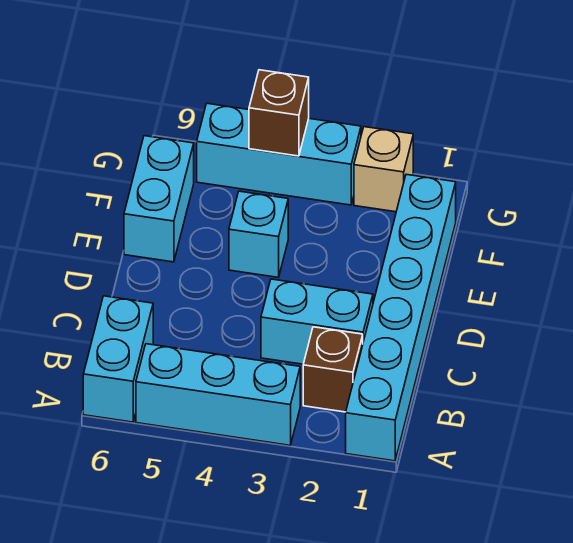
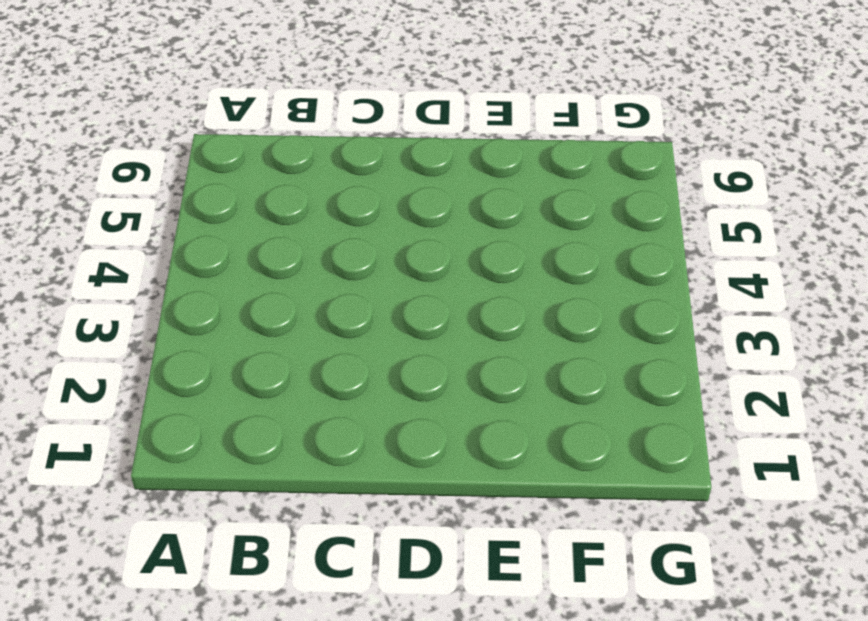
none -> cyan 1x6 brick [346,174,456,461]
none -> cyan 1x3 brick [136,344,300,445]

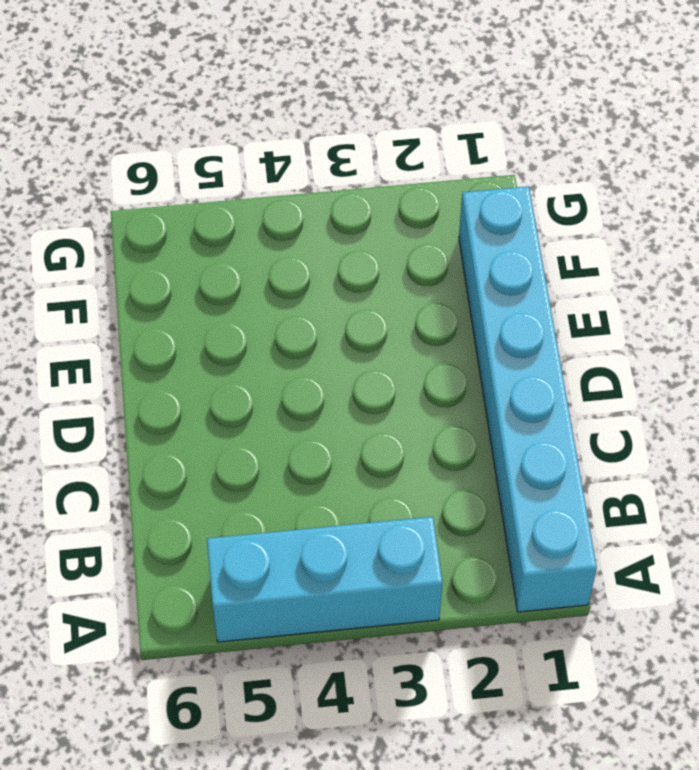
none -> cyan 1x2 brick [83,296,153,422]
none -> brown 1x1 brick [303,327,363,412]

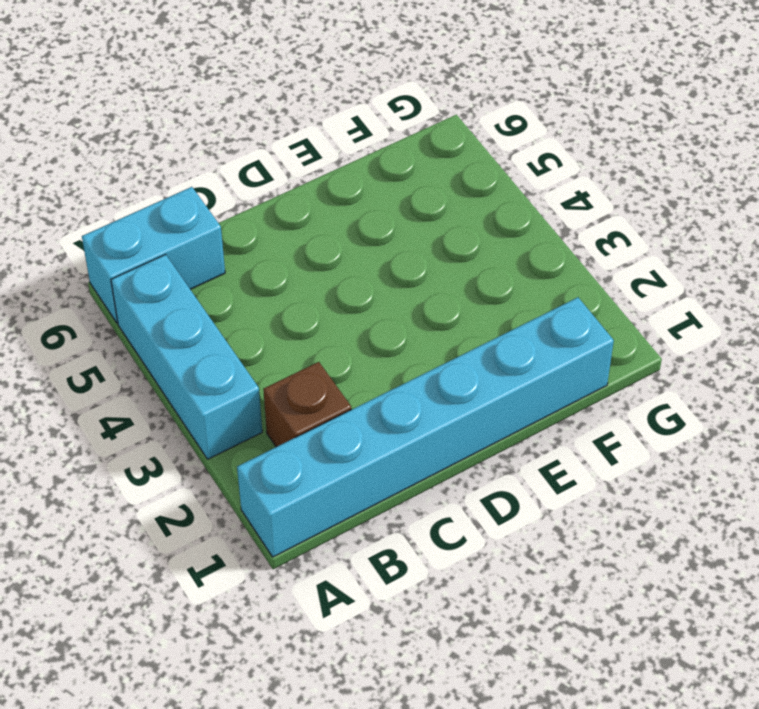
none -> cyan 1x2 brick [261,279,373,364]
none -> cyan 1x1 brick [229,191,288,277]

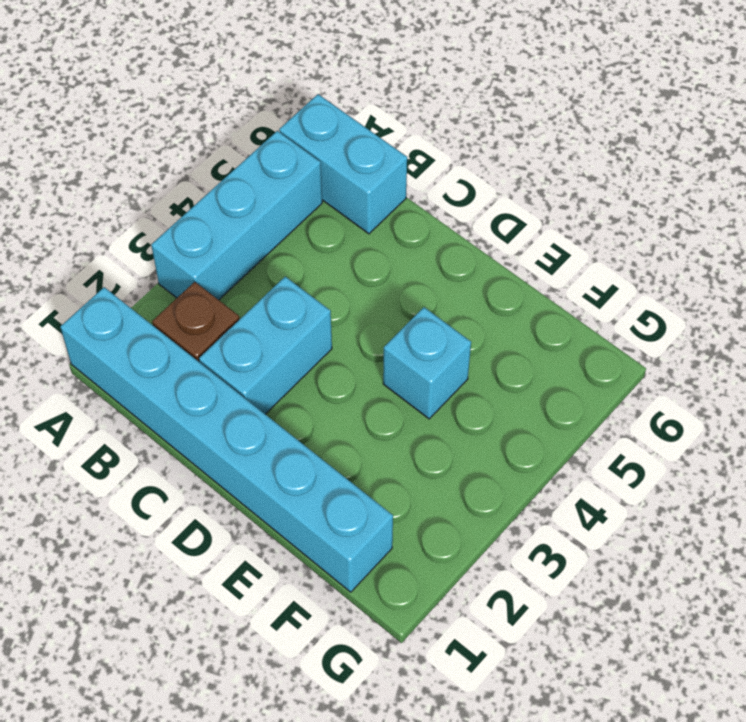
none -> cyan 1x2 brick [124,136,194,262]
none -> tan 1x1 brick [354,127,413,212]

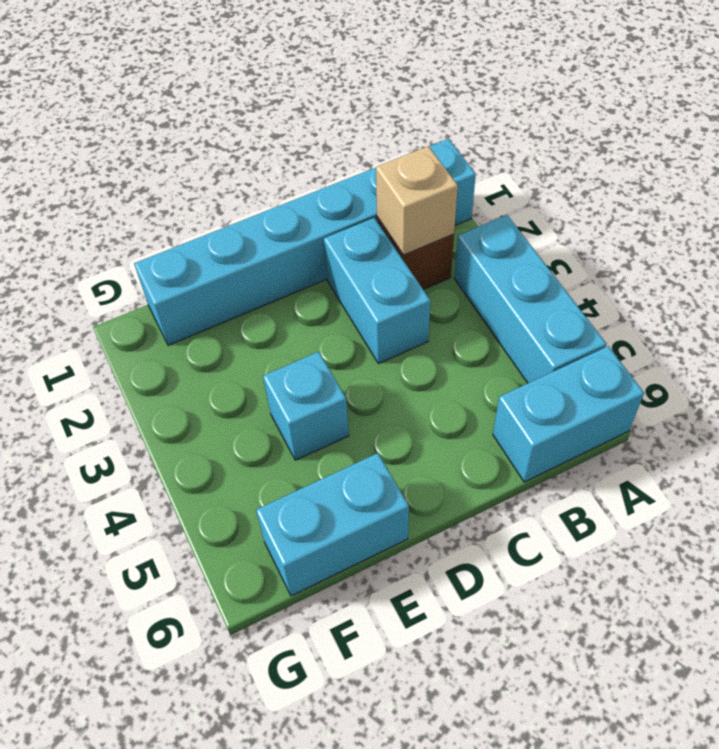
tan 1x1 brick [376,146,458,255] -> tan 1x1 brick moved to [354,127,413,212]
none -> cyan 1x3 brick [197,103,361,205]
none -> brown 1x1 brick [249,70,309,156]

